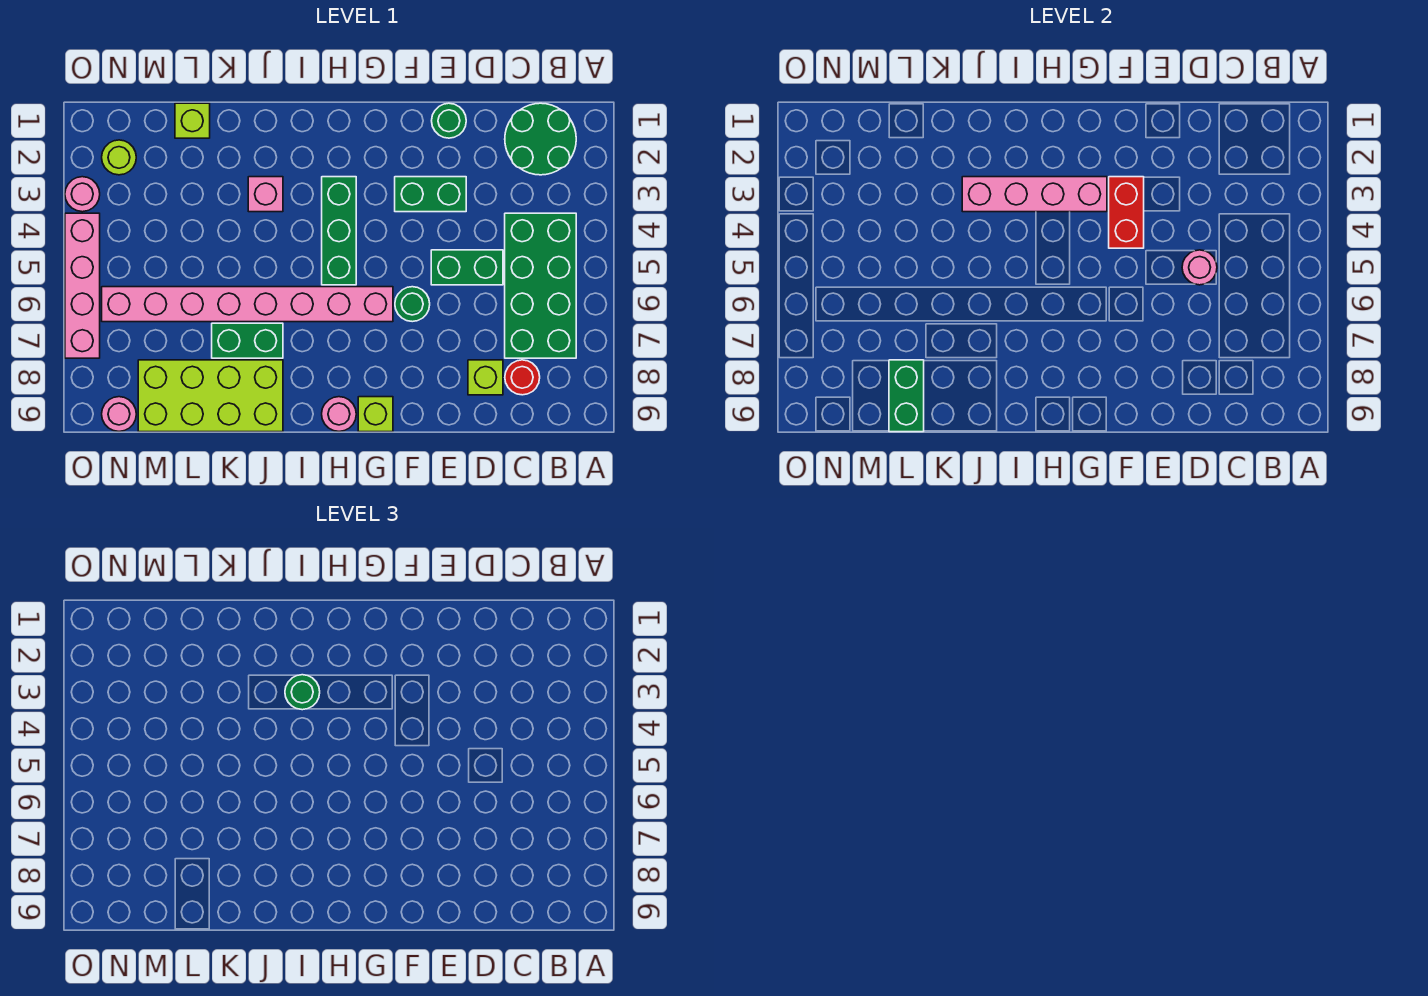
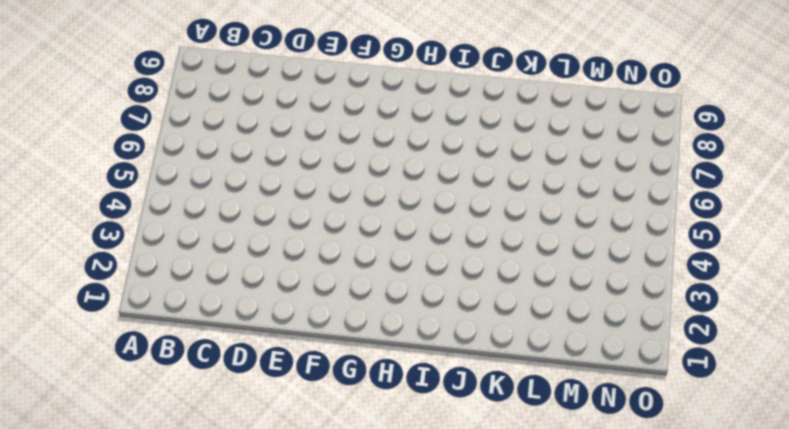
none -> green 2x2 round brick [505,103,576,175]
none -> green 2x4 brick [505,213,576,358]
none -> red 1x1 round brick [505,360,540,395]

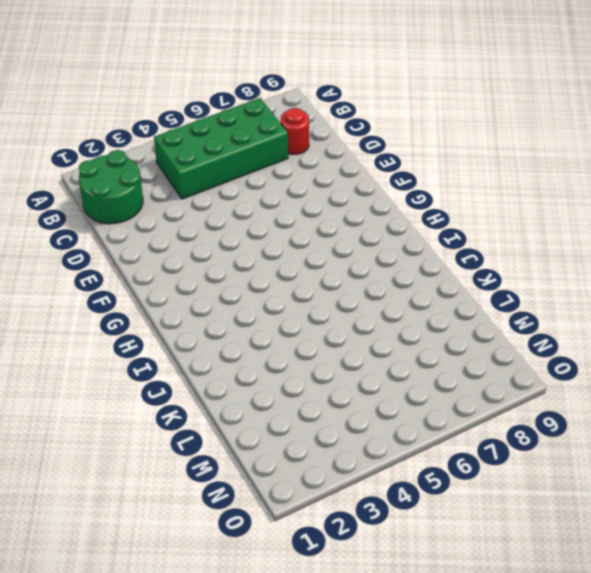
none -> green 1x2 brick [431,250,503,285]
none -> lime 1x1 brick [468,360,503,395]
none -> green 1x1 round brick [432,103,466,138]

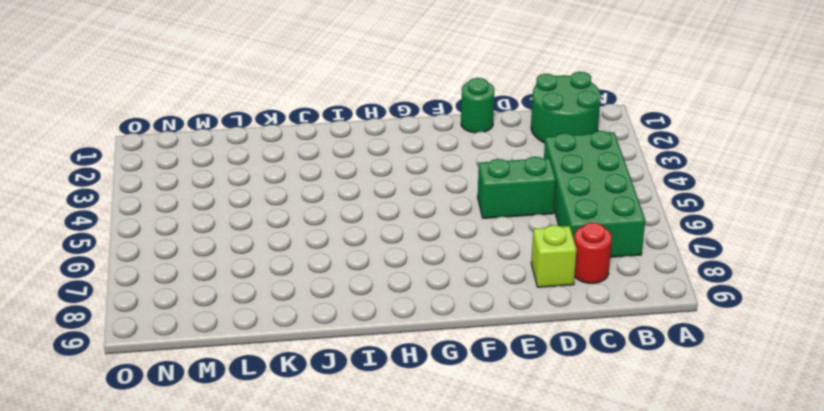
none -> green 1x2 brick [395,177,466,212]
none -> green 1x1 round brick [395,287,430,322]
none -> pink 1x8 brick [102,287,393,322]

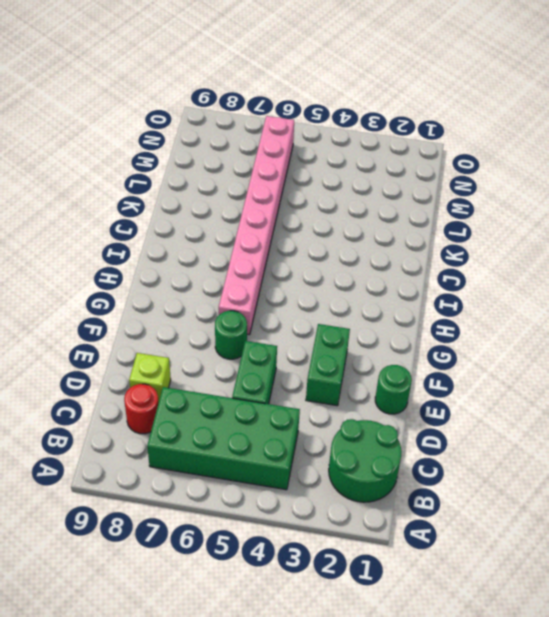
none -> lime 1x1 brick [358,397,393,432]
none -> green 1x3 brick [322,177,356,285]
none -> pink 1x1 round brick [322,397,356,431]

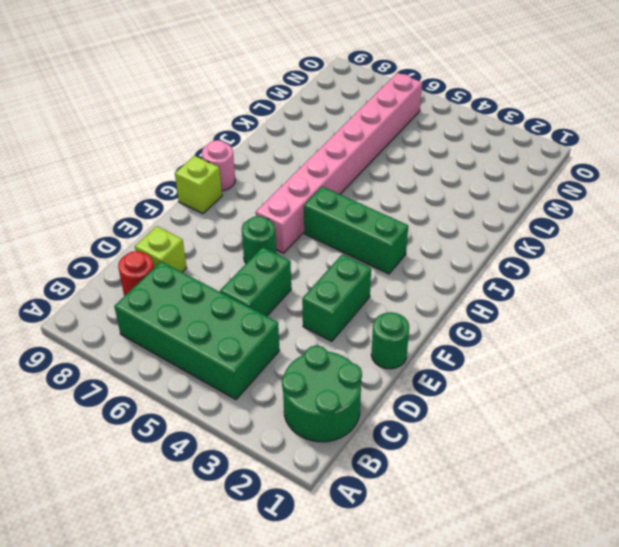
none -> pink 1x1 brick [248,177,283,212]
none -> green 1x2 brick [212,323,283,358]
none -> lime 2x4 brick [138,360,283,432]

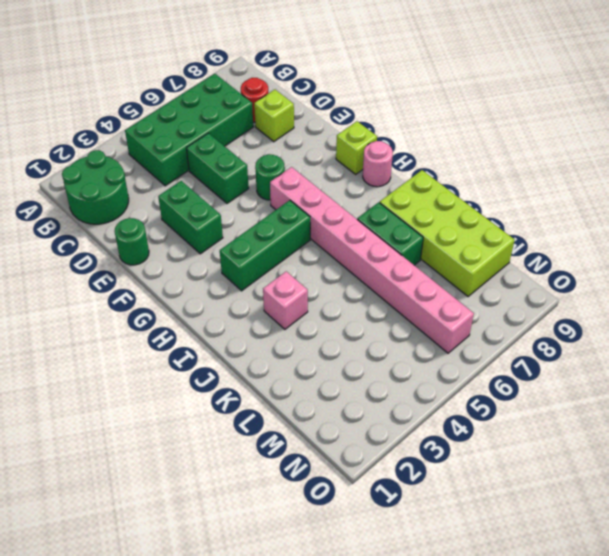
none -> lime 1x1 brick [175,103,210,138]
none -> lime 1x1 round brick [102,140,136,175]
none -> pink 1x1 round brick [102,397,136,431]

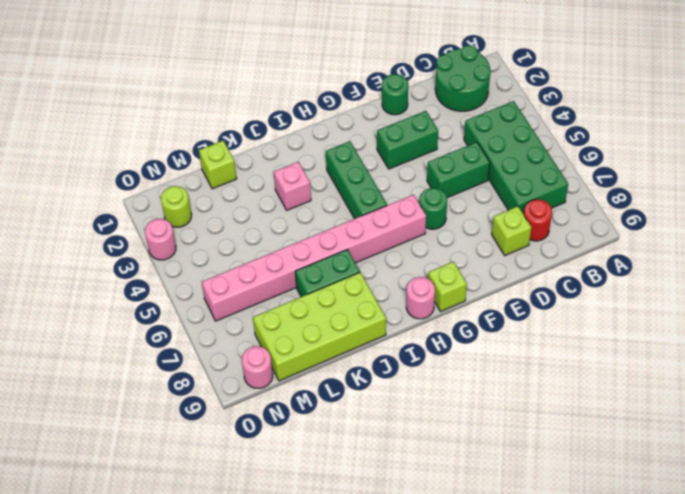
none -> pink 1x4 brick [65,213,100,358]
none -> pink 1x1 round brick [1182,250,1217,285]
none -> red 1x2 brick [1109,177,1144,248]

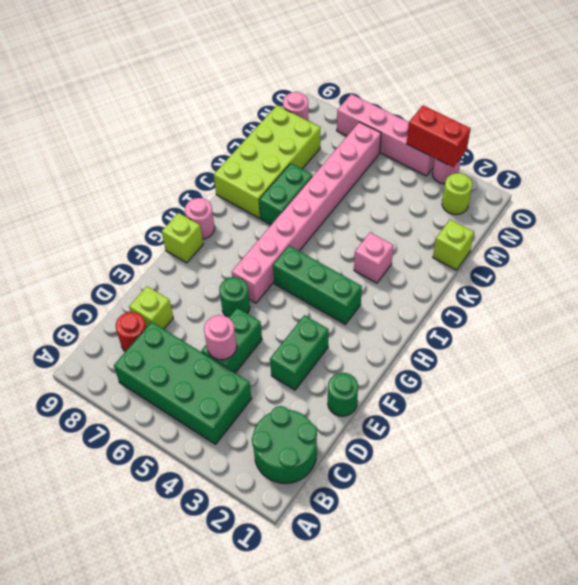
red 1x2 brick [407,106,471,167] -> red 1x2 brick moved to [1109,177,1144,248]
none -> pink 1x4 brick [962,177,1107,212]
none -> green 1x2 brick [889,360,924,432]
none -> green 1x1 round brick [285,675,320,710]

